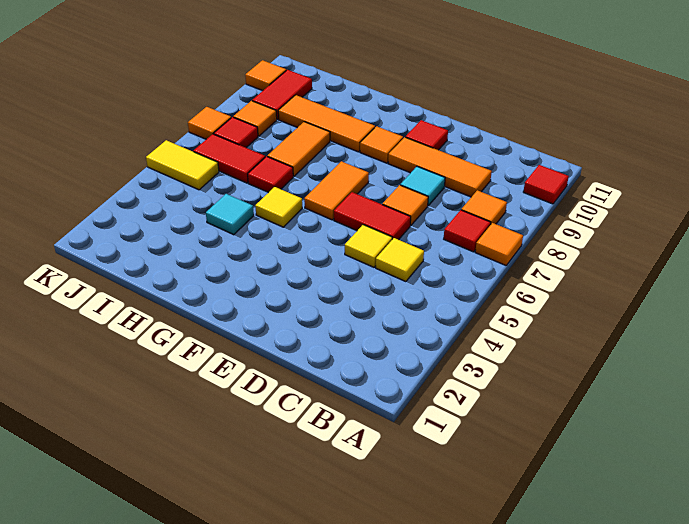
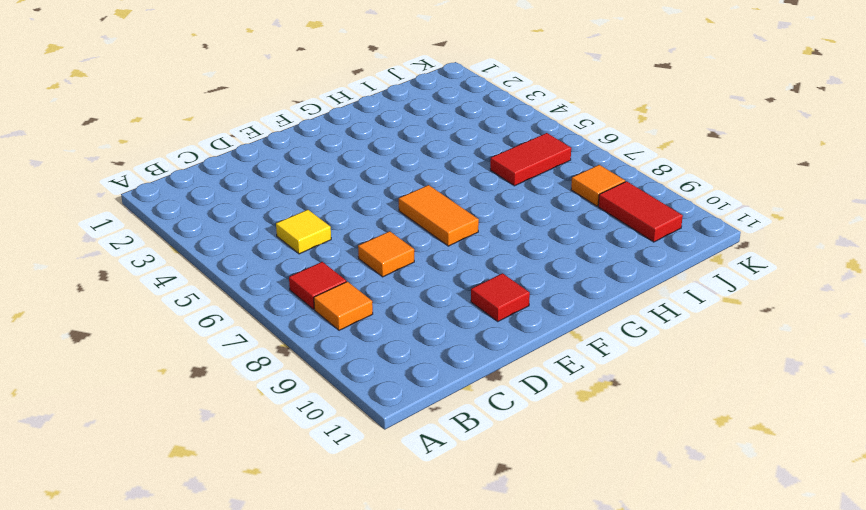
none -> orange 1x1 tile [475,223,523,265]
none -> red 1x1 tile [523,165,569,204]
none -> orange 1x3 tile [388,137,492,197]

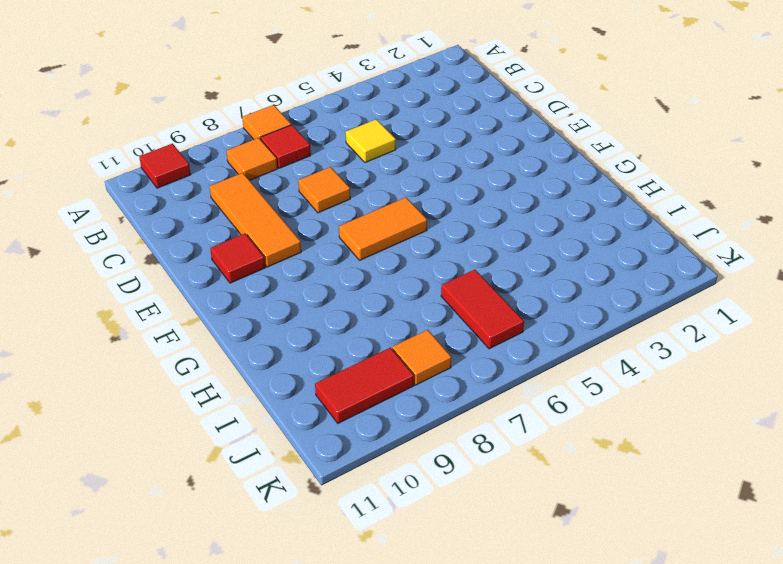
none -> yellow 1x1 tile [345,225,392,267]
none -> red 1x2 tile [334,192,411,240]
none -> cyan 1x1 tile [400,167,445,205]

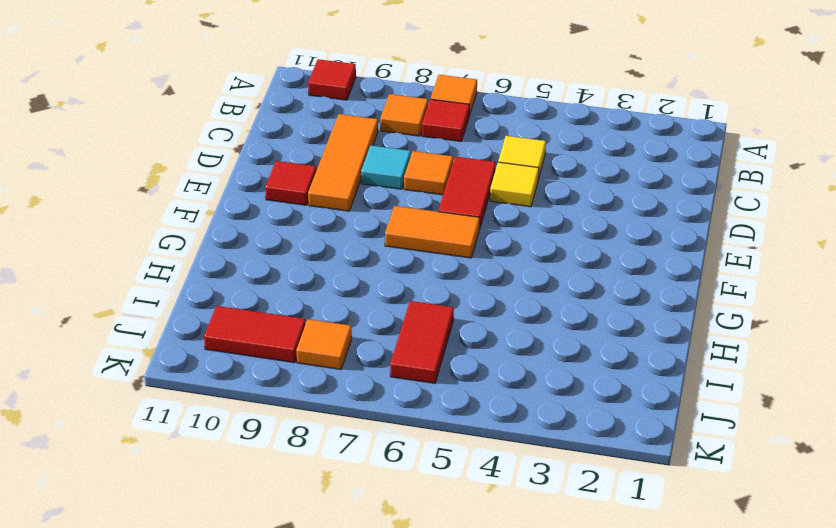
none -> orange 1x1 tile [360,126,403,163]
none -> yellow 1x1 tile [255,187,302,227]
none -> orange 1x3 tile [278,95,375,152]

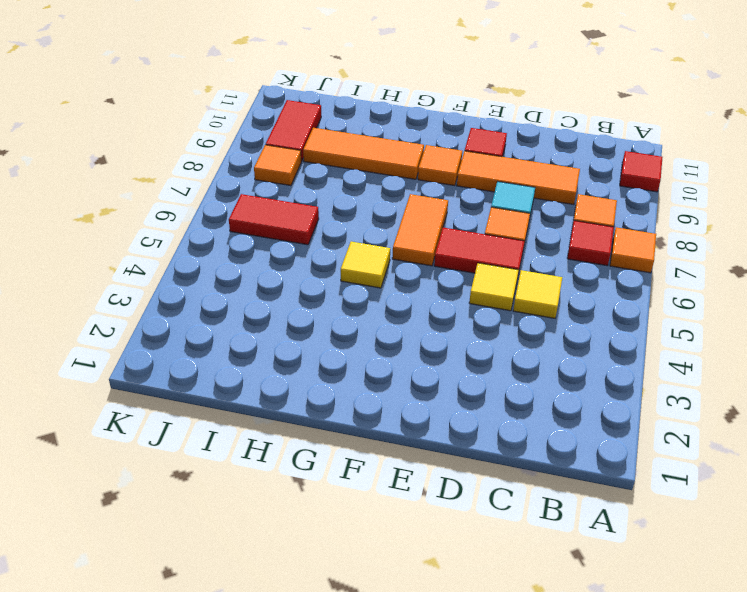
none -> cyan 1x1 tile [206,194,254,235]
none -> red 1x1 tile [248,156,293,193]
none -> orange 1x2 tile [267,122,330,176]

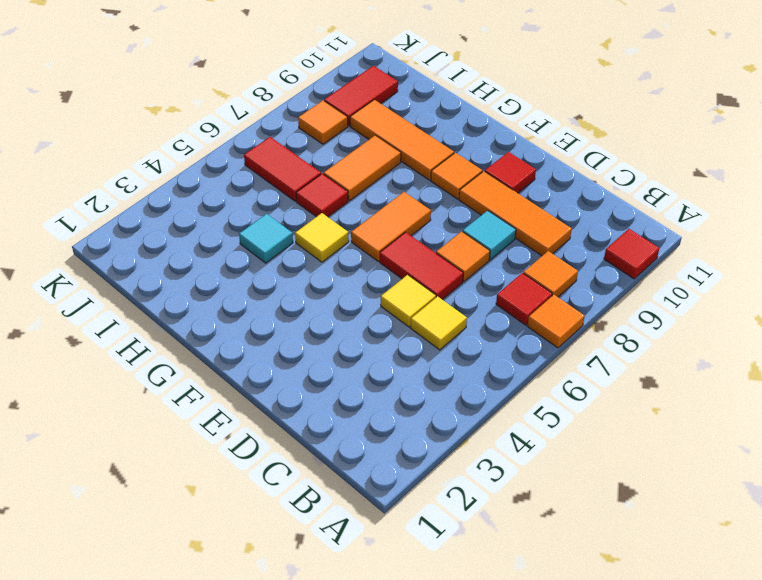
none -> yellow 1x2 tile [146,140,219,190]
none -> red 1x1 tile [214,117,258,148]
none -> orange 1x1 tile [188,107,231,139]

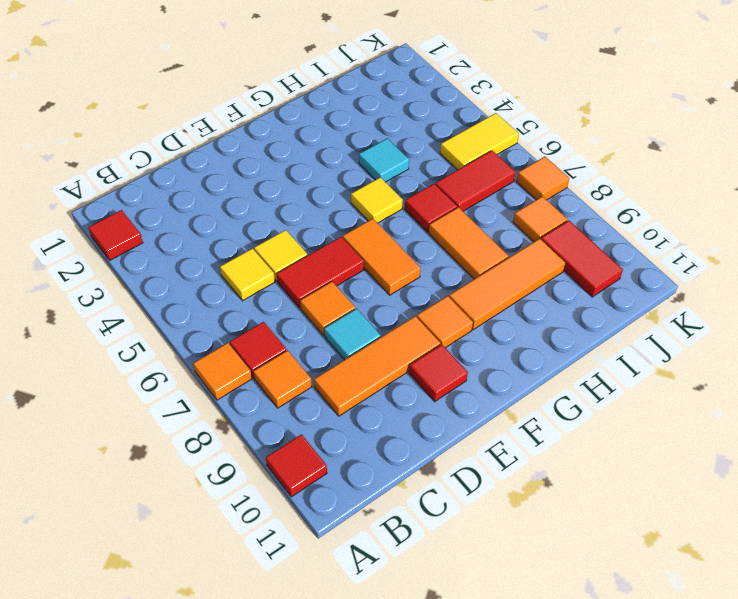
red 1x1 tile [89,210,143,260] -> red 1x1 tile moved to [214,117,258,148]
none -> orange 1x1 tile [245,60,286,91]

